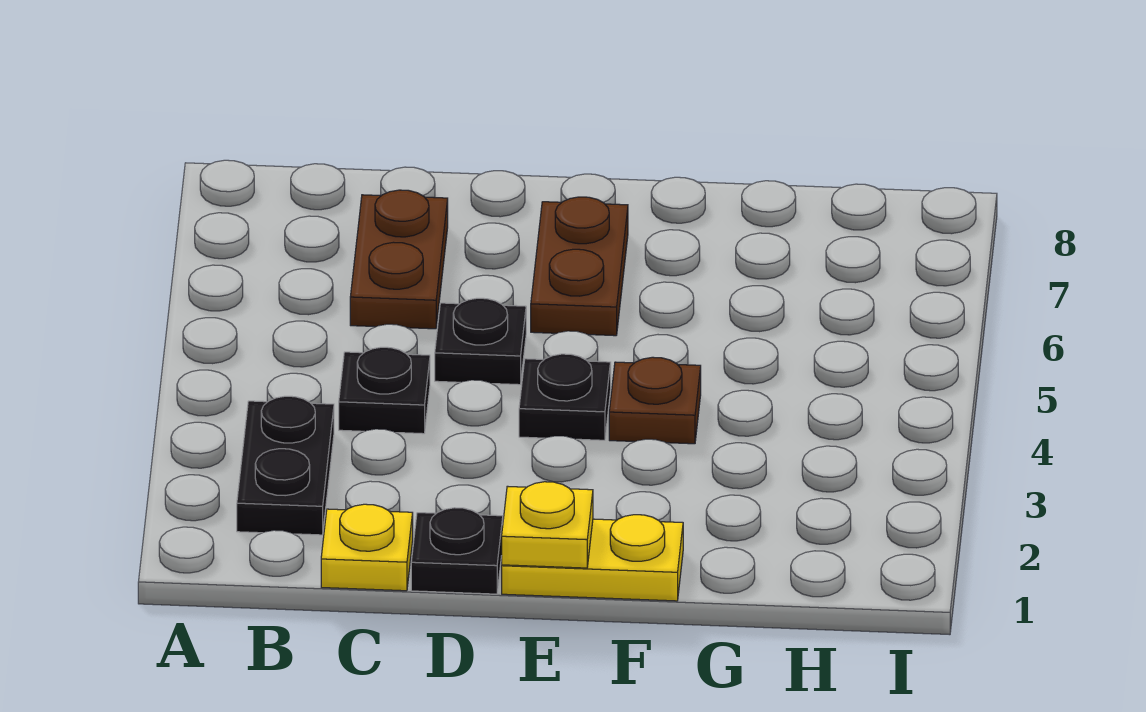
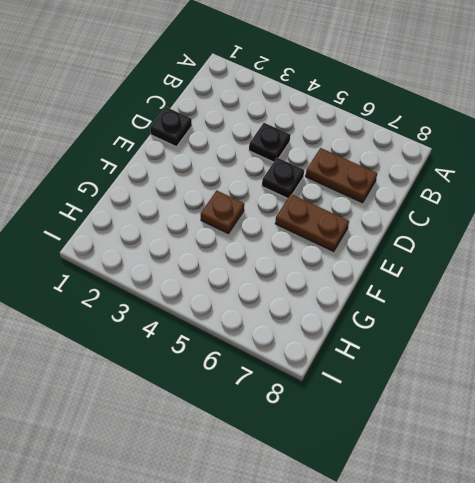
none -> black 1x2 plate [237,396,334,535]
none -> yellow 1x1 plate [321,504,413,591]

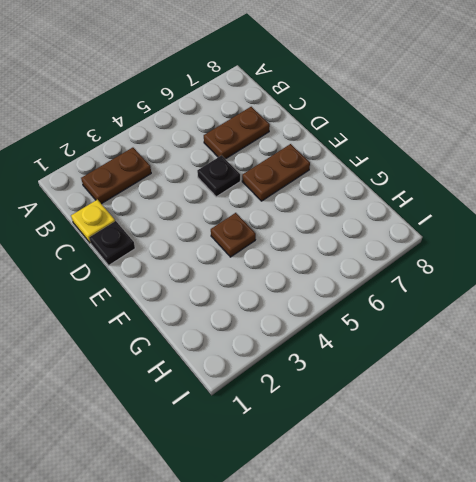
brown 1x2 plate [81,148,151,204] -> black 1x2 plate [237,396,334,535]
none -> black 1x1 plate [339,347,430,434]
none -> yellow 1x2 plate [502,515,683,601]

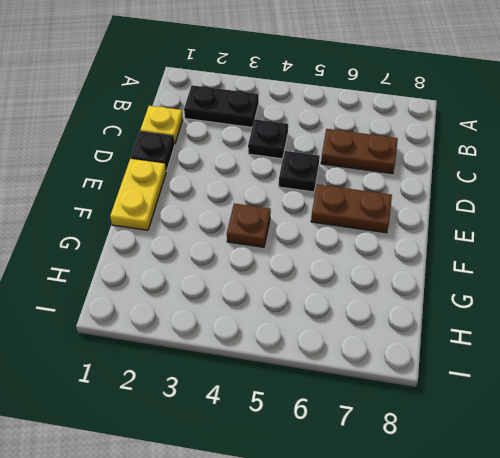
none -> black 1x1 plate [519,354,611,440]
none -> yellow 1x1 plate [502,482,593,568]

